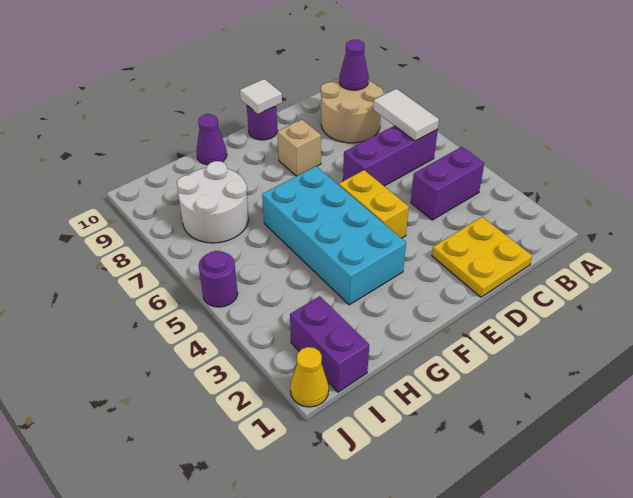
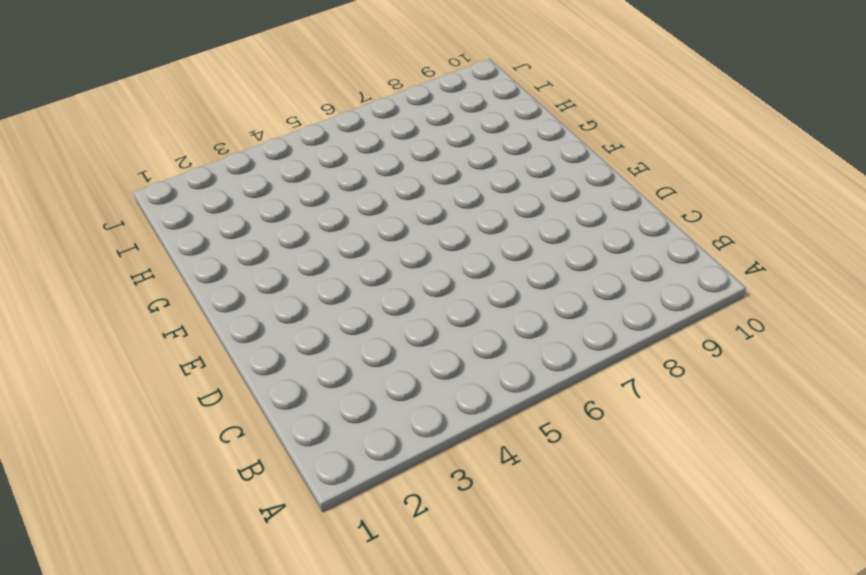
none -> purple 1x2 brick [411,147,484,220]
none -> purple 1x3 brick [343,126,438,186]
none -> tan 2x2 round brick [321,79,383,143]

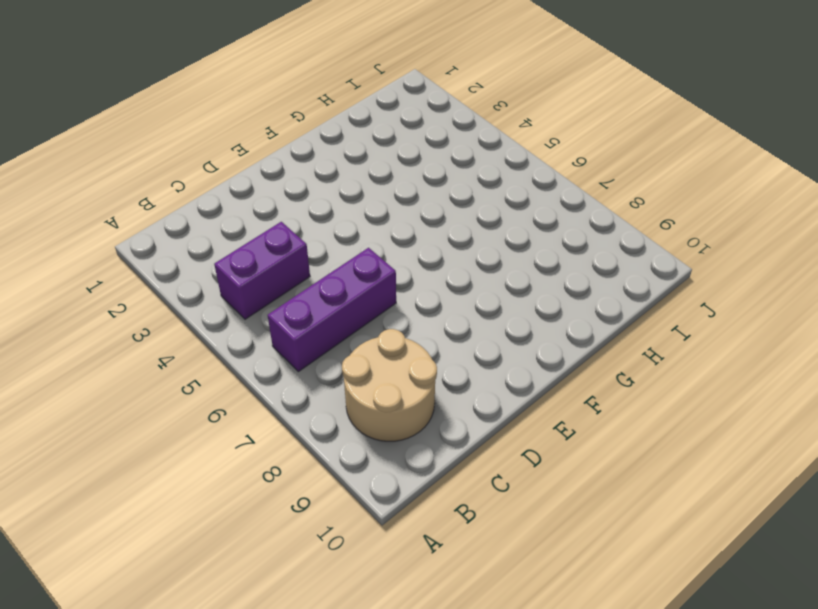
none -> yellow 2x2 plate [432,217,532,297]
none -> yellow 1x2 brick [339,170,409,238]
none -> tan 1x1 brick [278,120,321,176]

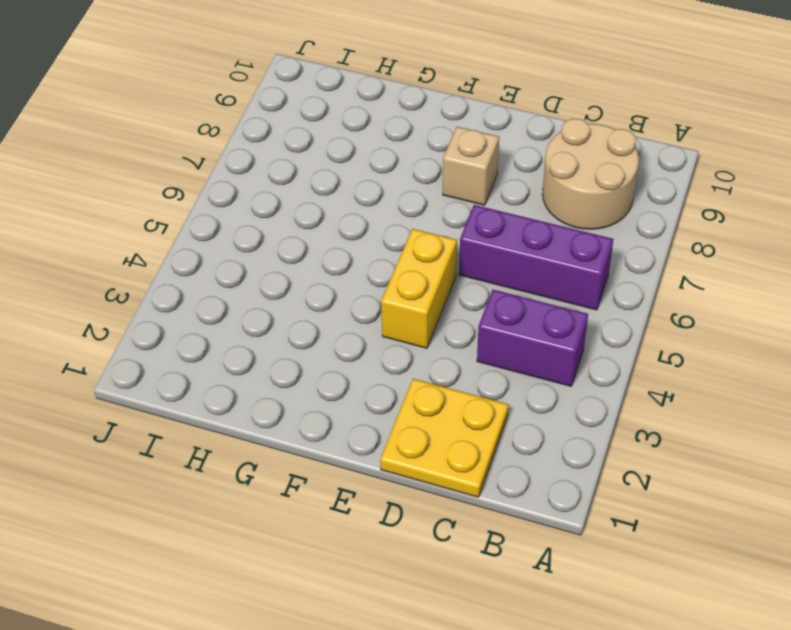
none -> purple 1x1 round brick [247,106,277,140]
none -> cyan 2x4 brick [262,166,406,305]
none -> purple 1x1 cone [196,114,227,165]

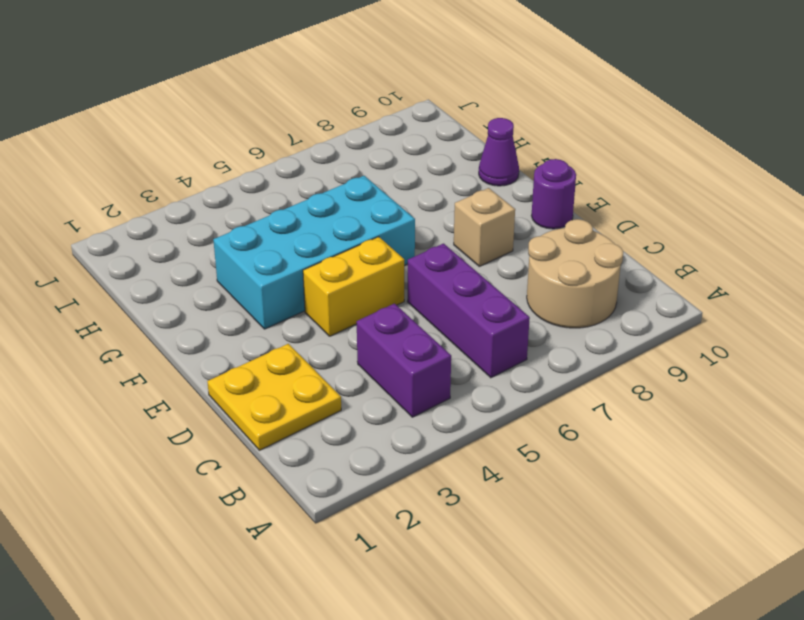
none -> white 2x2 round brick [177,161,249,243]
none -> purple 1x2 brick [290,296,369,392]
none -> yellow 1x1 cone [290,347,329,407]

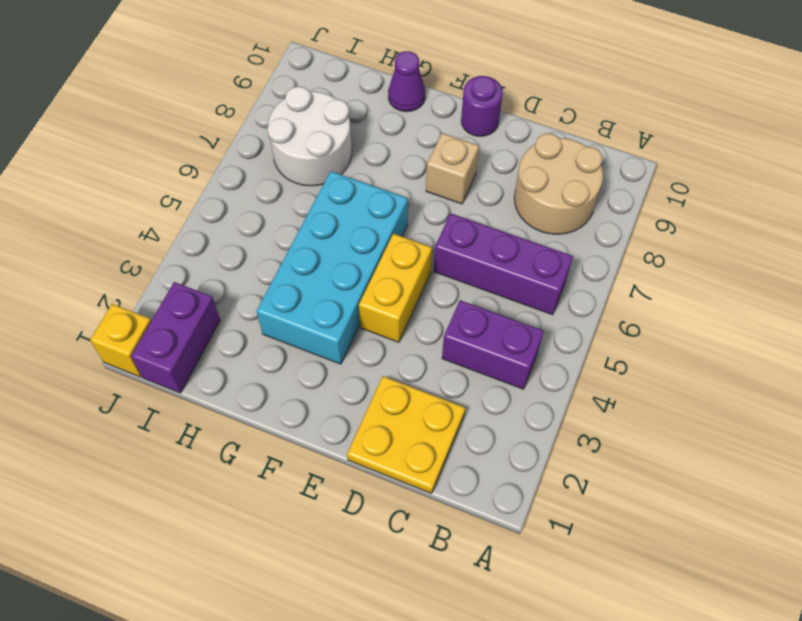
yellow 1x1 brick [90,304,151,377] -> yellow 1x1 cone [290,347,329,407]
none -> purple 1x1 round brick [199,251,238,307]
none -> white 1x2 tile [373,89,439,141]
none -> purple 1x1 cone [339,40,369,90]

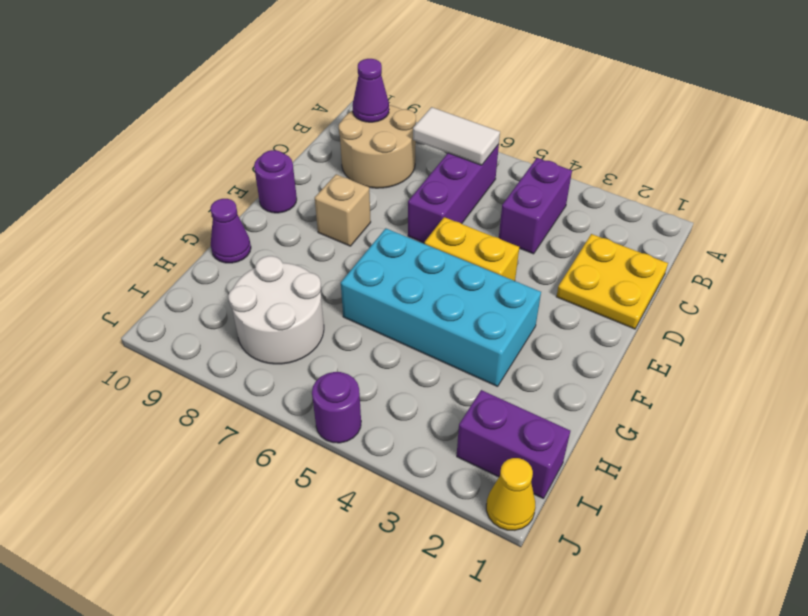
none -> white 1x1 tile [240,79,282,114]

